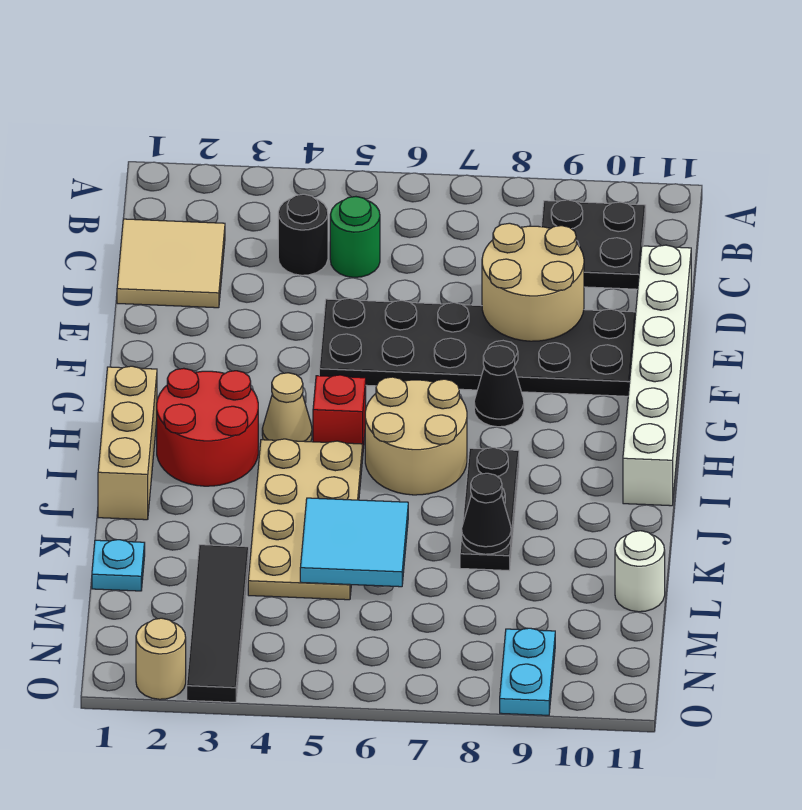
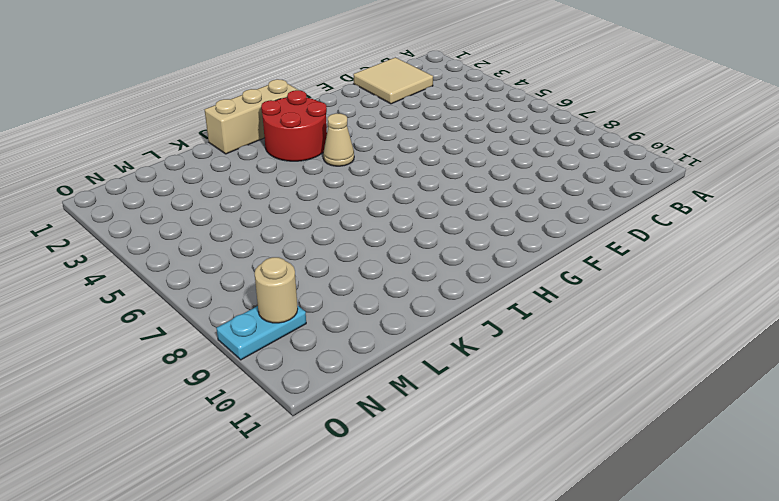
tan 1x1 round brick [254,257,298,323] -> tan 1x1 round brick moved to [136,618,186,699]
none -> black 2x2 plate [541,200,646,289]
none -> black 1x1 round brick [278,194,328,275]
none -> green 1x1 round brick [330,197,380,277]

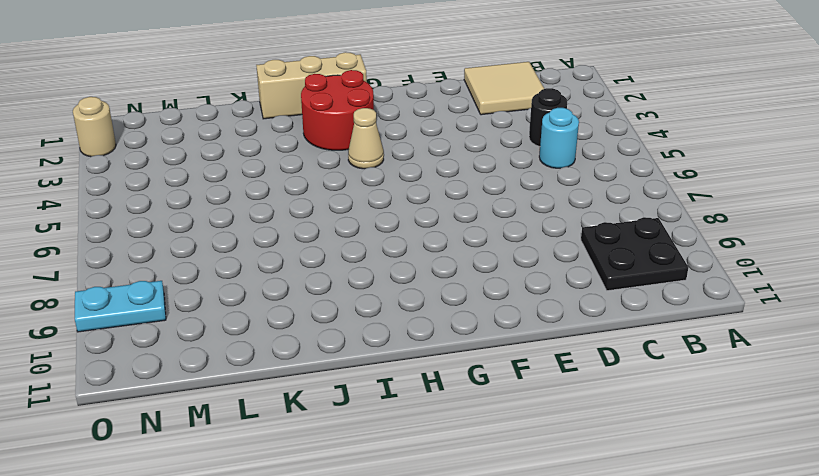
cyan 1x1 round brick [539,108,579,168] -> green 1x1 round brick [330,197,380,277]
none -> white 1x6 brick [623,245,691,506]
none -> black 2x6 plate [319,298,636,396]
none -> black 1x1 cone [474,346,524,427]

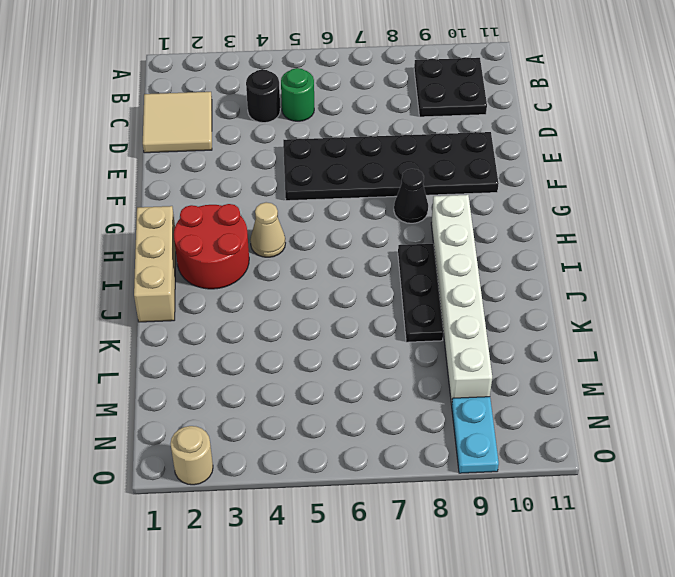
white 1x6 brick [431,195,492,405] -> white 1x6 brick moved to [623,245,691,506]
none -> red 1x1 brick [313,375,366,449]
none -> tan 2x2 round brick [365,377,467,495]
none -> tan 2x4 plate [248,439,363,600]

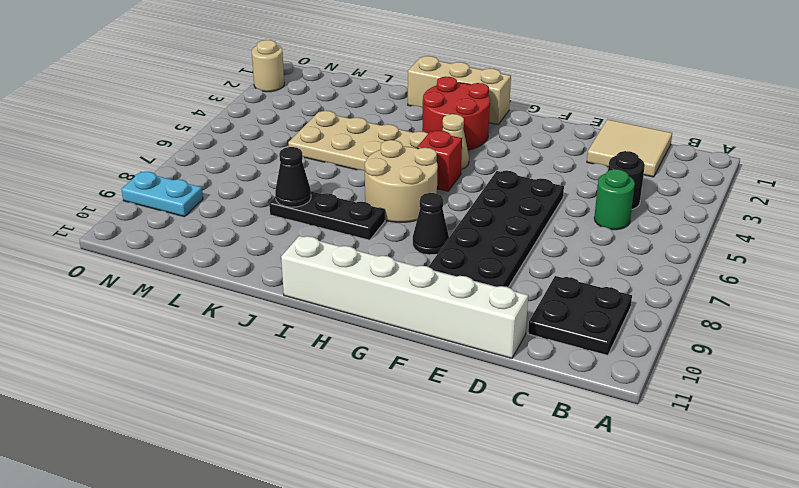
none -> cyan 1x1 plate [92,540,145,591]
none -> black 1x4 tile [187,545,249,702]
none -> white 1x1 round brick [615,531,665,612]

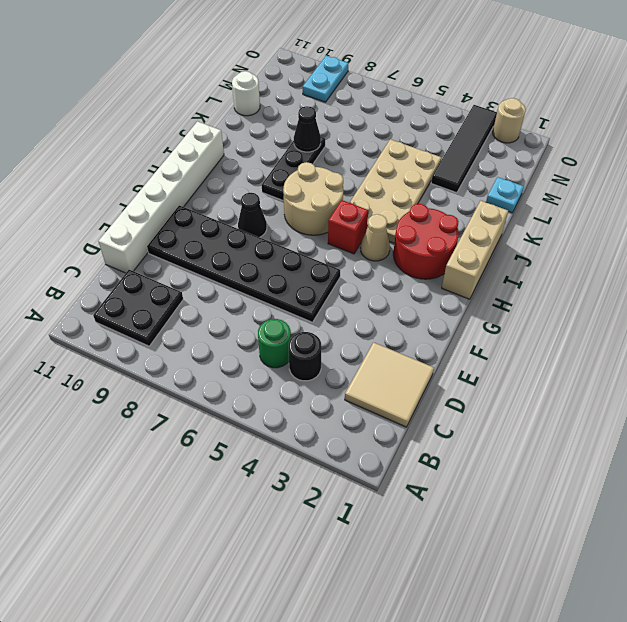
none -> tan 2x2 round brick [482,223,584,341]
none -> cyan 2x2 tile [300,498,408,587]

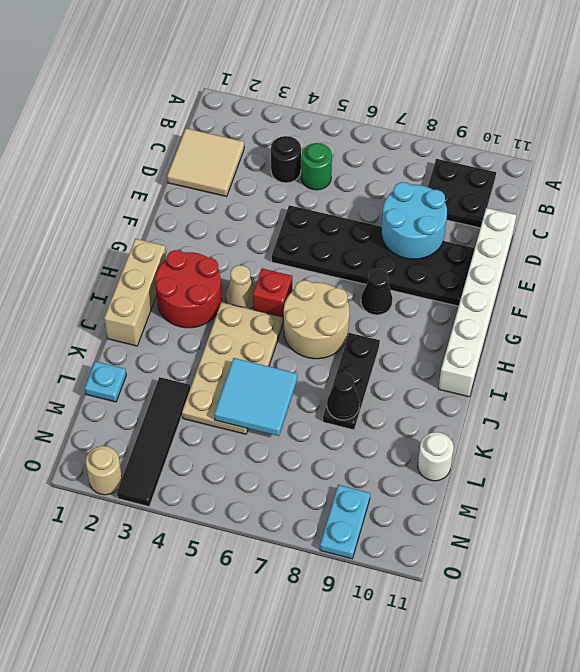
cyan 2x2 round brick [381,182,447,259] -> tan 2x2 round brick [482,223,584,341]

